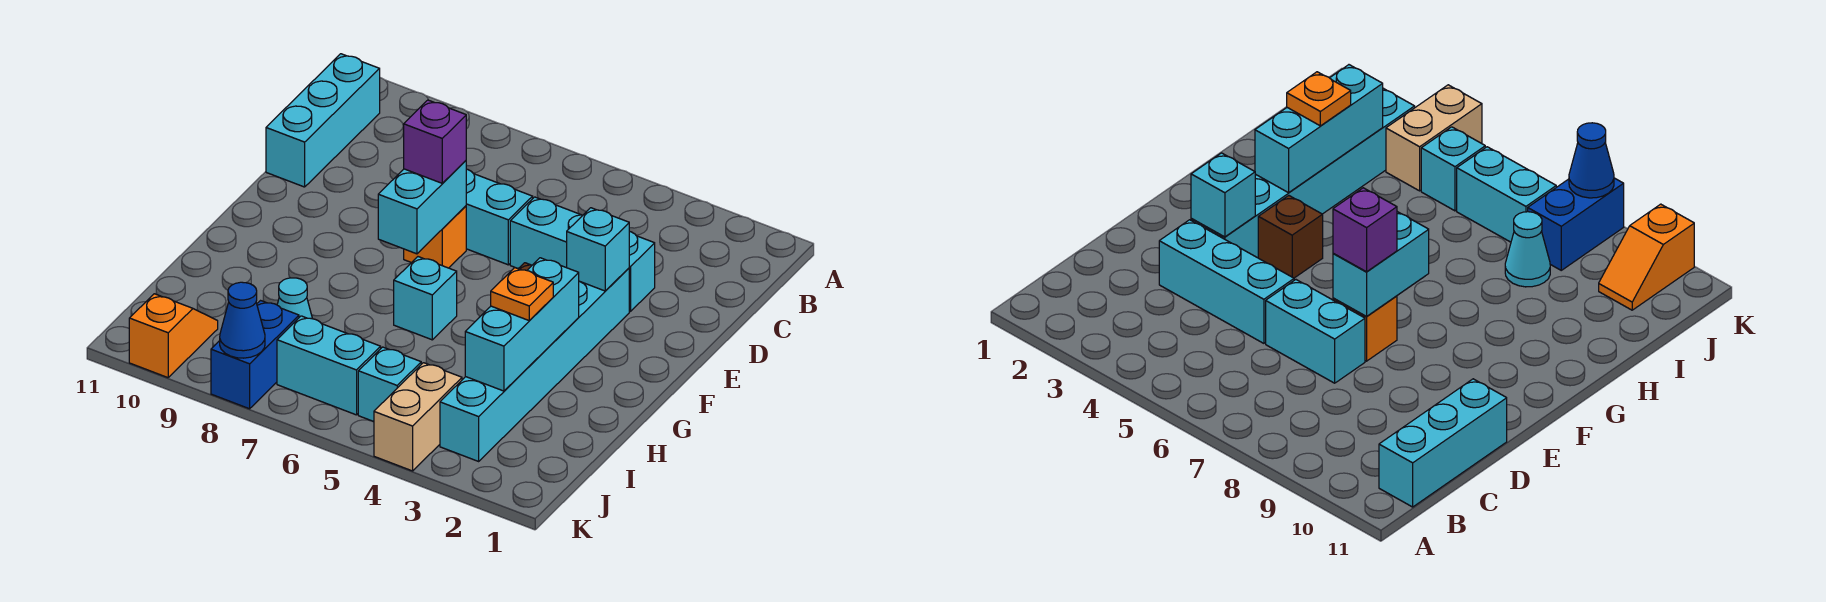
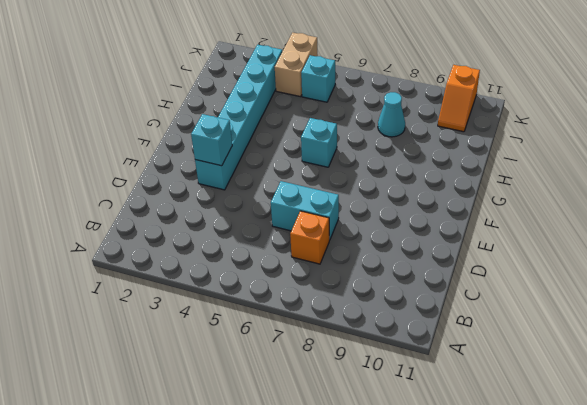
orange 1x1 brick [290,211,329,264] -> orange 1x1 brick moved to [404,206,466,268]
none -> cyan 1x3 brick [266,54,380,187]
none -> cyan 1x3 brick [510,197,655,311]
none -> brown 1x1 brick [1258,196,1323,278]

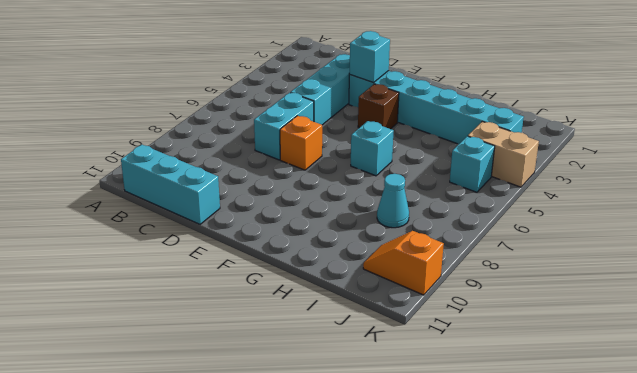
none -> cyan 1x2 brick [277,316,381,415]
none -> blue 1x2 brick [211,301,299,409]
none -> cyan 1x2 brick [378,161,466,254]

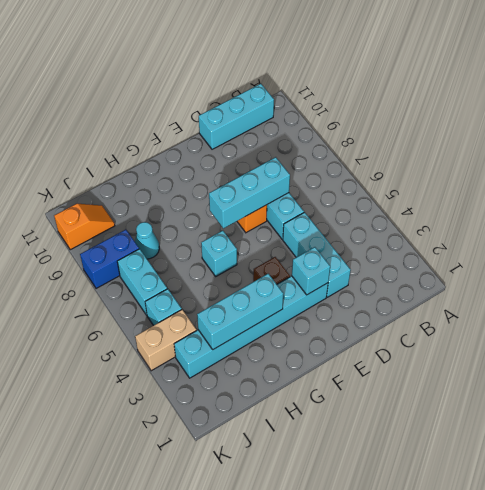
cyan 1x3 brick [209,157,290,228] -> cyan 1x2 brick [378,161,466,254]
none -> blue 1x1 cone [220,282,265,358]
none -> purple 1x1 brick [404,100,466,183]
none -> orange 1x1 plate [491,268,553,321]

